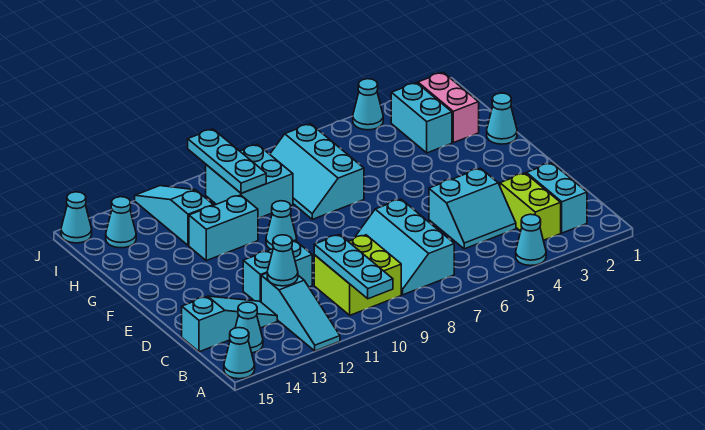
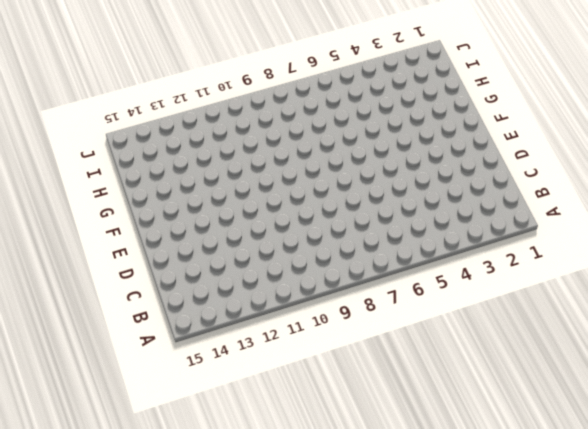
none -> cyan 1x1 cone [516,214,546,266]
none -> cyan 1x3 slope [261,273,340,351]
none -> cyan 1x1 cone [224,328,255,379]

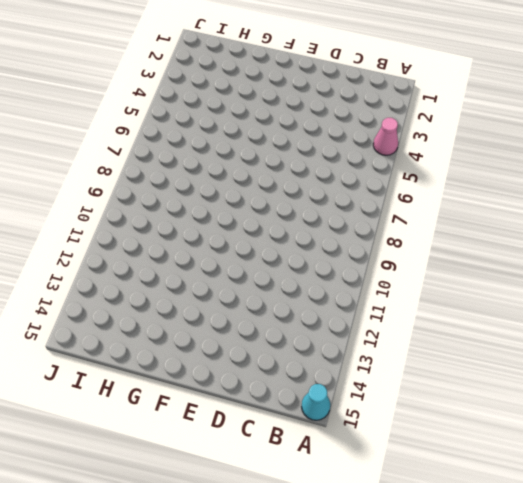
pink 1x1 cone [373,118,398,155] -> cyan 1x1 cone [516,214,546,266]
none -> cyan 1x3 slope [261,273,340,351]
none -> cyan 1x2 brick [527,163,587,233]
none -> lime 1x2 brick [500,173,561,240]

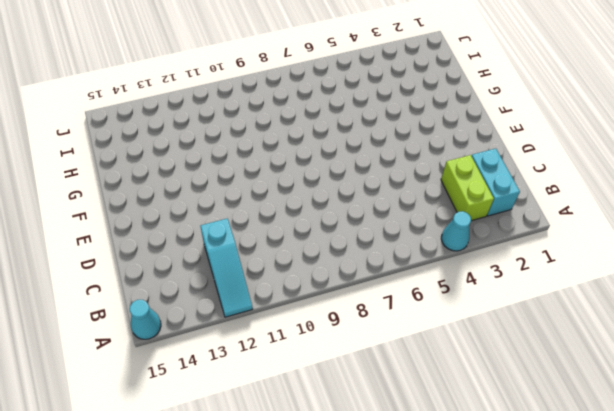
none -> cyan 2x3 slope [355,199,454,295]
none -> lime 2x2 brick [314,235,401,315]
none -> cyan 1x1 cone [235,302,263,353]

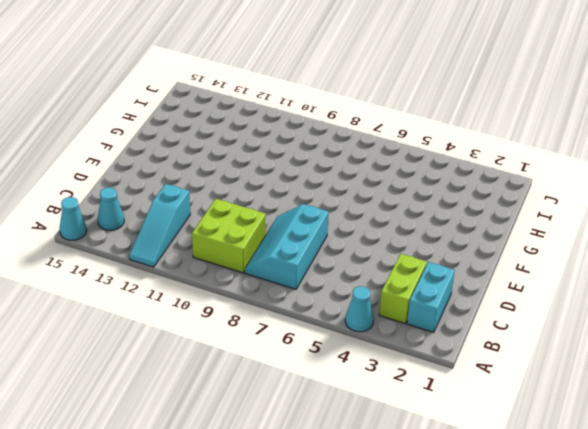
none -> cyan 2x2 slope [429,168,516,249]
none -> cyan 1x3 slope [182,296,277,352]
none -> cyan 1x2 brick [243,240,312,302]

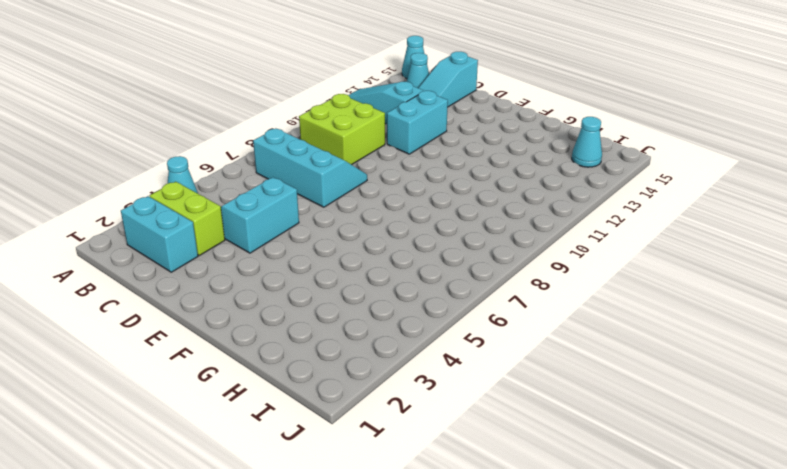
none -> cyan 1x1 cone [266,201,297,249]
none -> cyan 1x1 cone [487,93,517,144]
none -> cyan 2x3 slope [270,124,364,219]

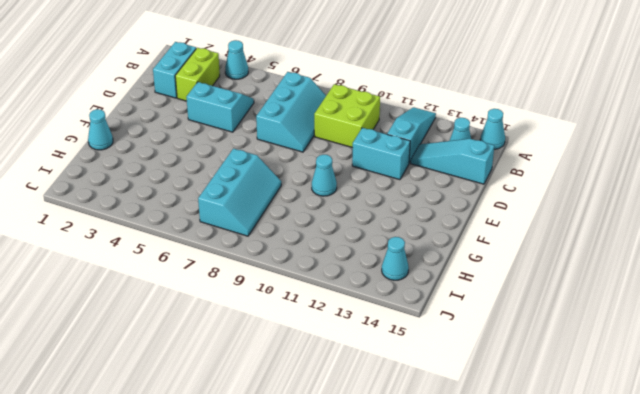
none -> cyan 1x2 brick [189,195,258,261]
none -> pink 1x2 brick [418,73,479,143]
none -> cyan 1x2 brick [391,83,452,153]

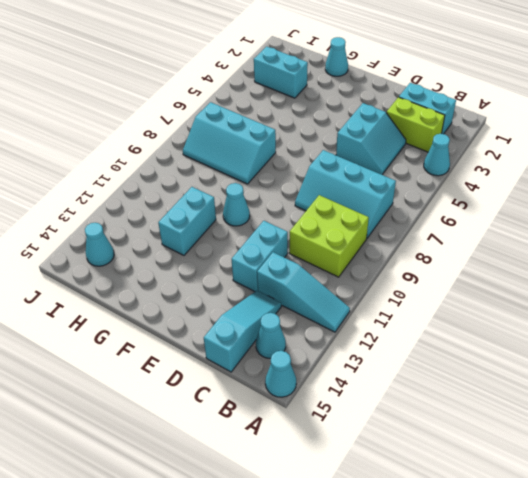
none -> pink 1x2 brick [418,73,479,143]
none -> cyan 2x2 brick [206,144,293,218]
none -> cyan 1x3 slope [135,186,213,246]

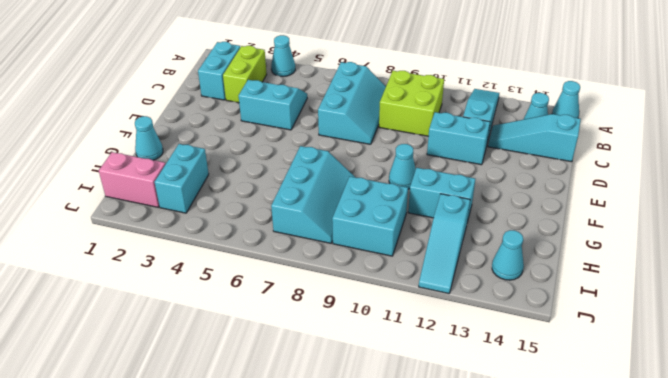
pink 1x2 brick [99,152,166,207] -> pink 1x2 brick turned to [418,73,479,143]
none -> cyan 1x1 cone [353,79,383,130]
none -> cyan 1x1 cone [61,192,92,243]
none -> cyan 1x3 plate [314,235,393,299]

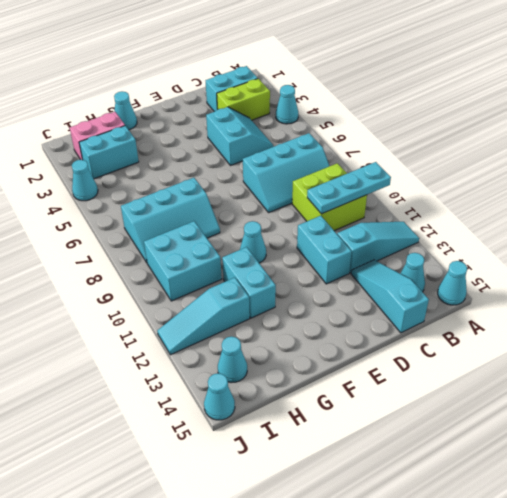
none -> cyan 1x1 cone [267,235,298,286]
none -> cyan 1x3 plate [188,129,266,193]

